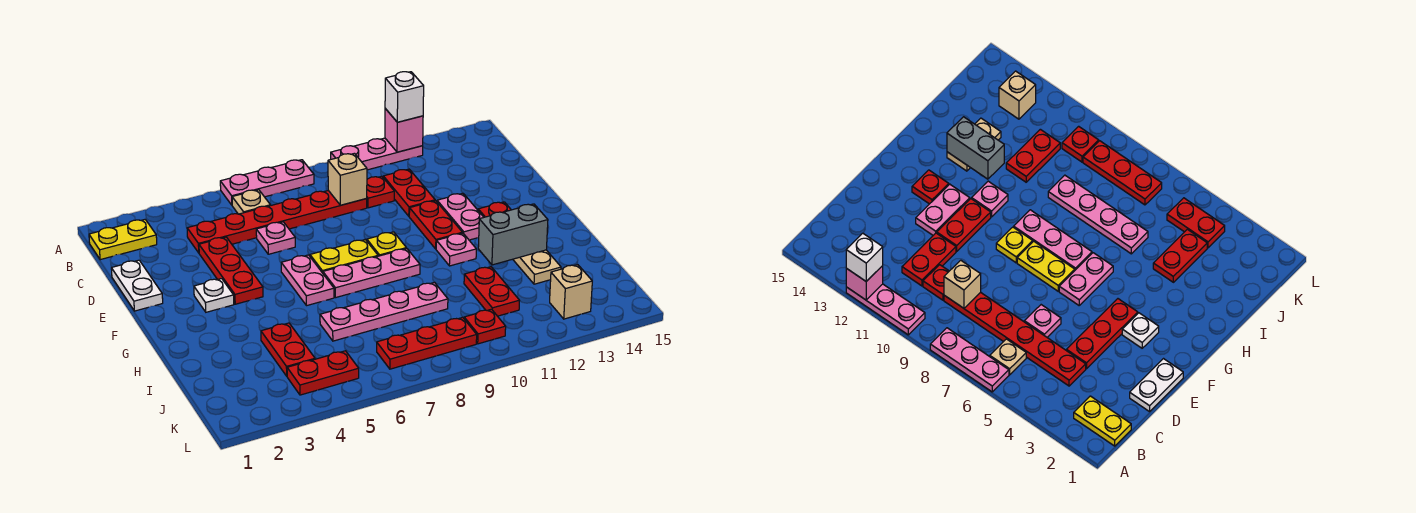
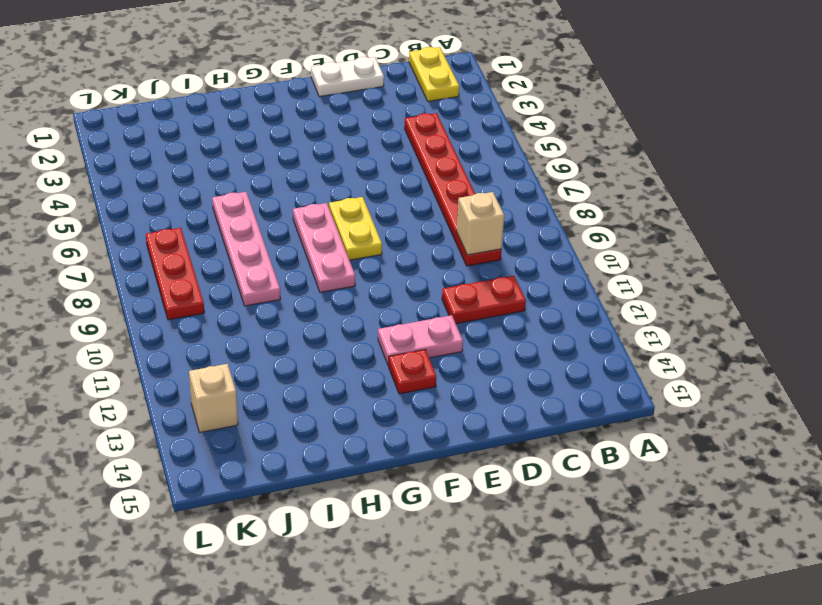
none -> pink 1x3 plate [220,160,314,205]
none -> pink 1x3 plate [331,138,423,170]
none -> tan 1x1 plate [232,190,270,214]
none -> red 1x1 plate [366,176,394,208]

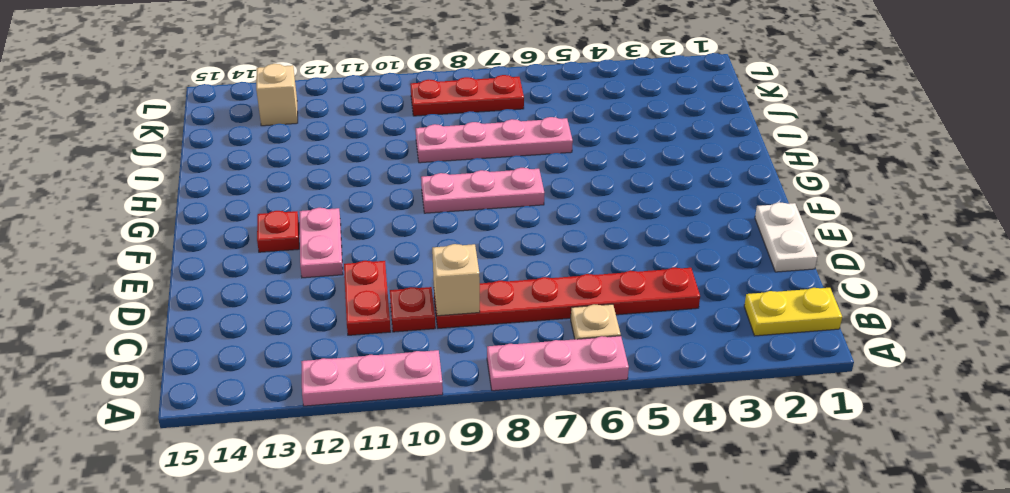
none -> red 1x3 plate [199,237,263,304]
none -> pink 1x1 plate [256,222,295,254]
none -> red 1x2 plate [409,201,462,249]
none -> white 1x1 plate [194,279,234,312]

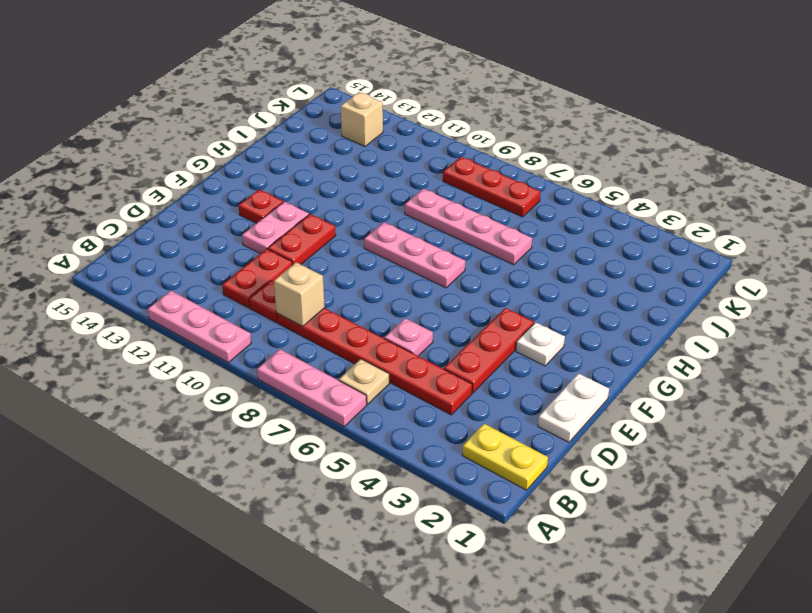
none -> pink 1x2 plate [281,255,334,306]
none -> yellow 1x2 plate [310,240,378,273]
none -> yellow 1x1 plate [367,232,406,256]
none -> pink 1x1 plate [436,233,476,266]

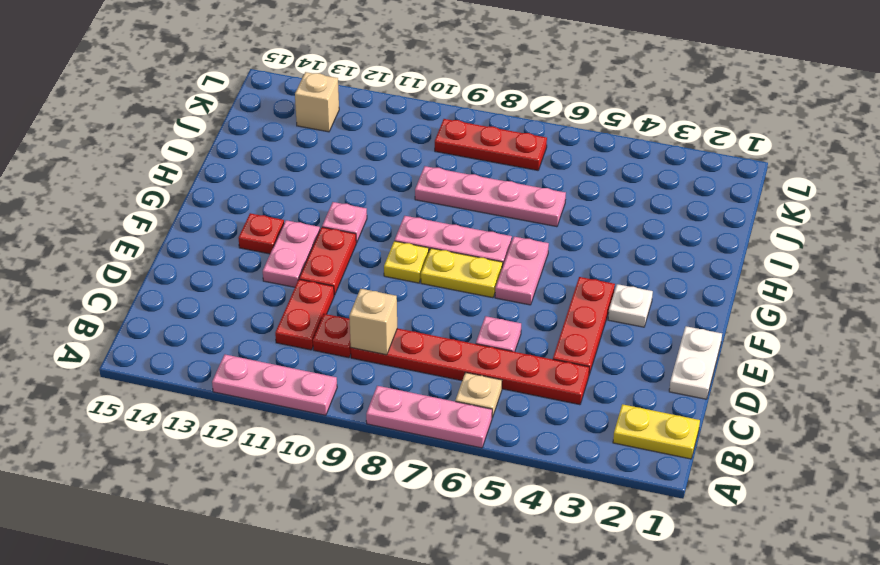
none -> tan 1x2 plate [513,250,561,284]
none -> red 1x2 plate [261,323,315,376]
none -> red 1x2 plate [464,267,520,316]
none -> red 1x2 plate [287,351,359,395]

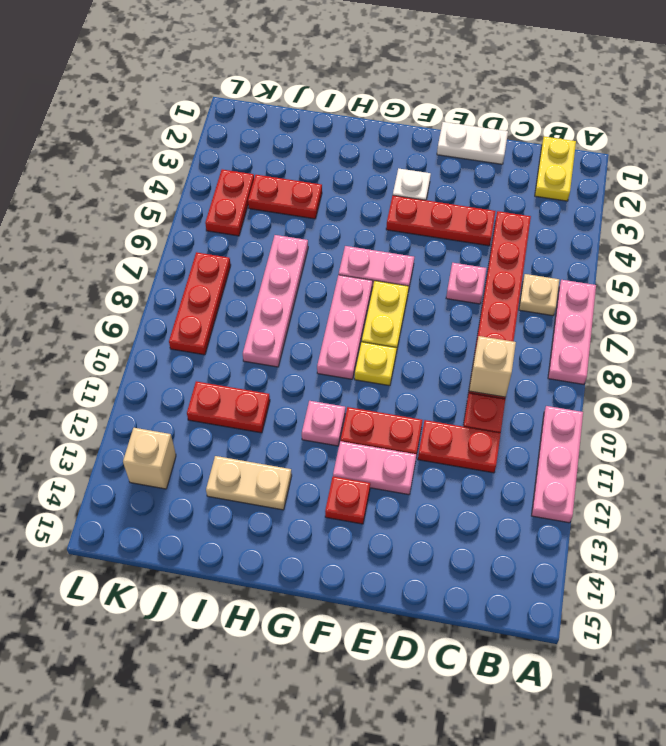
none -> red 1x1 plate [464,309,506,344]
none -> pink 1x1 brick [385,109,423,152]
none -> grey 1x2 brick [478,204,548,265]
none -> white 1x1 brick [385,72,424,122]

